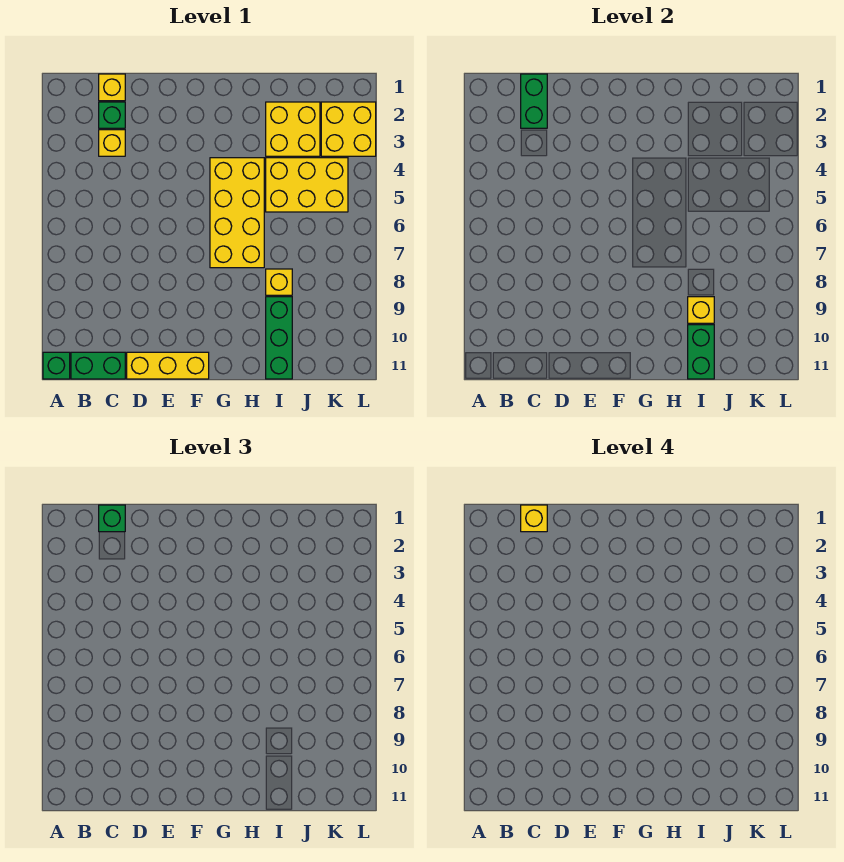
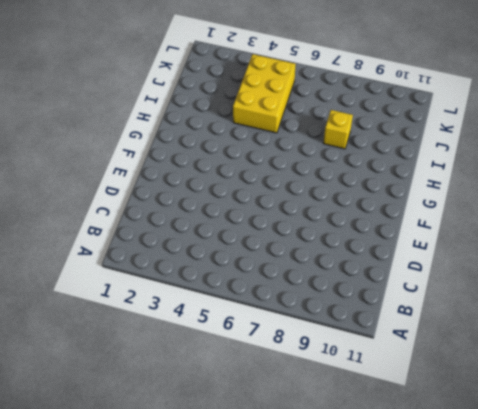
none -> green 1x1 brick [43,352,70,379]
none -> green 1x2 brick [71,352,125,379]
none -> yellow 1x1 brick [99,74,125,101]

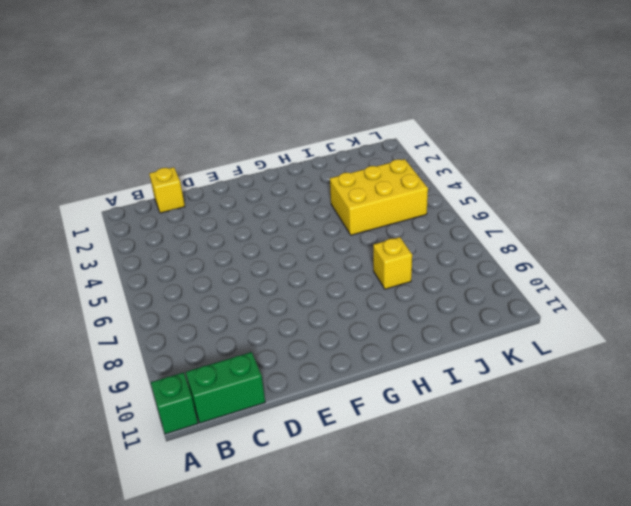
none -> green 1x1 brick [99,102,125,128]
none -> yellow 1x1 brick [99,130,125,156]
none -> yellow 1x3 brick [127,352,209,379]

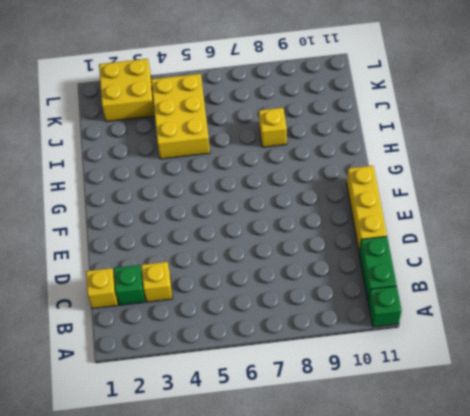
none -> yellow 2x4 brick [210,158,264,268]
none -> yellow 2x2 brick [266,102,320,156]
none -> green 1x3 brick [266,297,292,379]

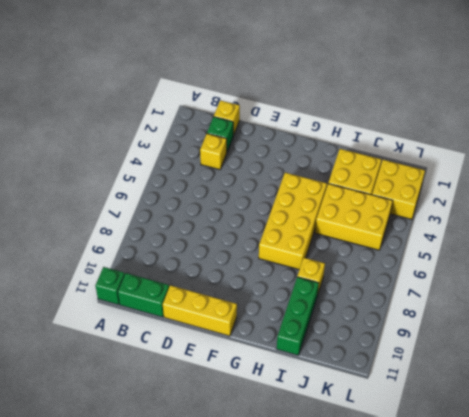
none -> green 1x2 brick [521,74,547,128]
none -> yellow 1x1 brick [688,297,714,323]
none -> green 1x2 brick [688,325,714,379]

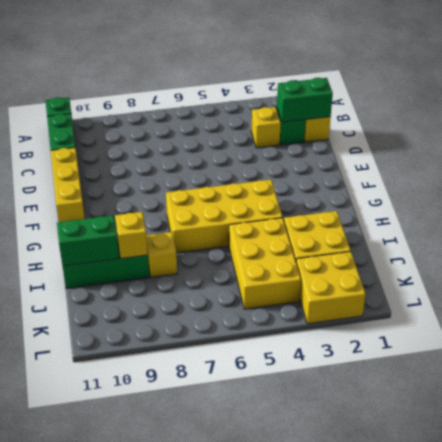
none -> green 1x1 brick [99,505,125,532]
none -> yellow 1x1 brick [521,505,547,532]

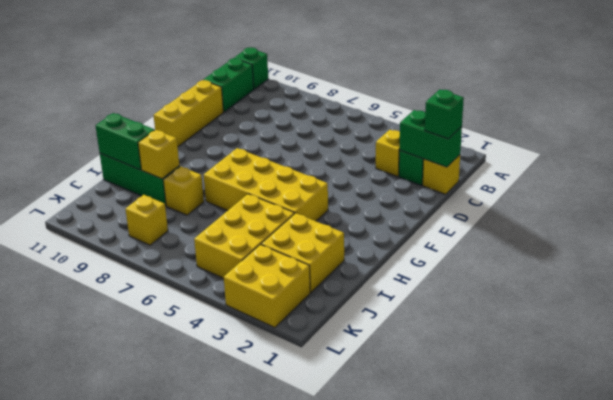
yellow 1x1 brick [125,195,168,245] -> yellow 1x1 brick moved to [521,505,547,532]

